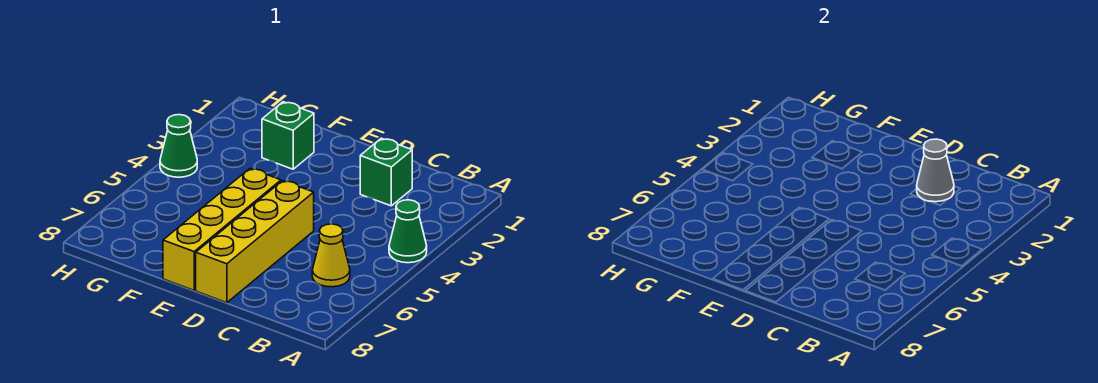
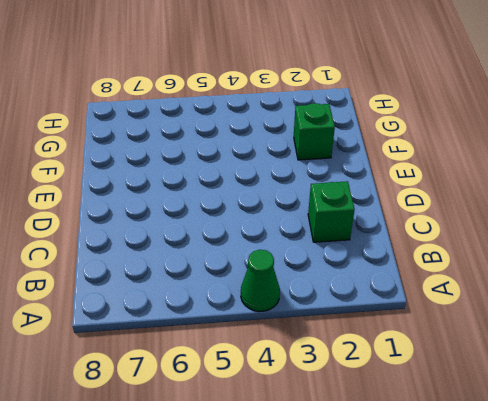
none -> yellow 1x1 cone [312,224,350,287]
none -> yellow 1x4 brick [196,181,314,303]

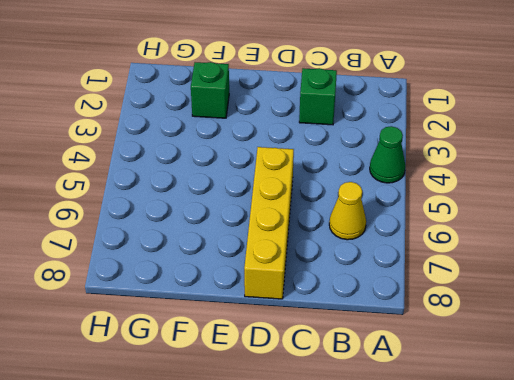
none -> yellow 1x4 brick [163,169,281,290]
none -> green 1x1 cone [160,115,197,177]

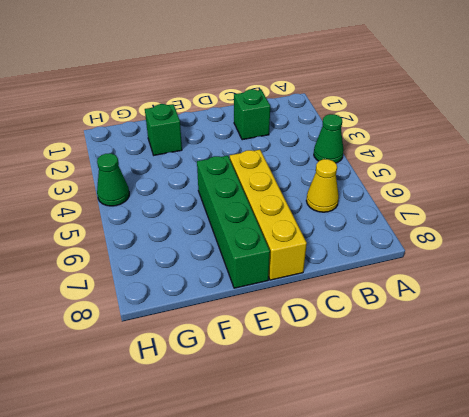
green 1x4 brick [197,156,270,288] -> yellow 1x4 brick [163,169,281,290]
none -> grey 1x1 cone [917,139,954,202]

